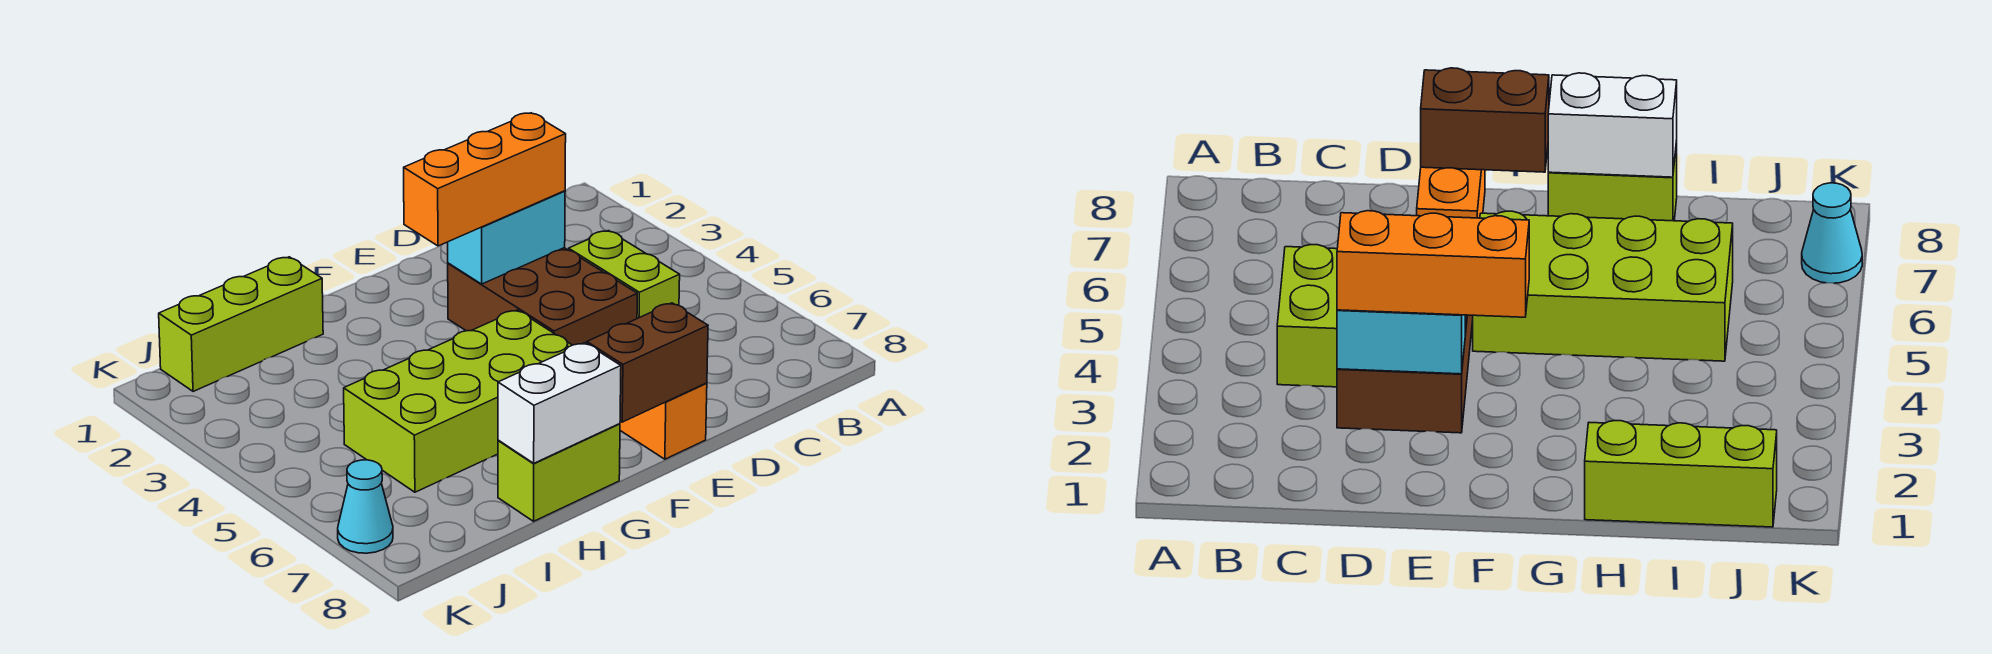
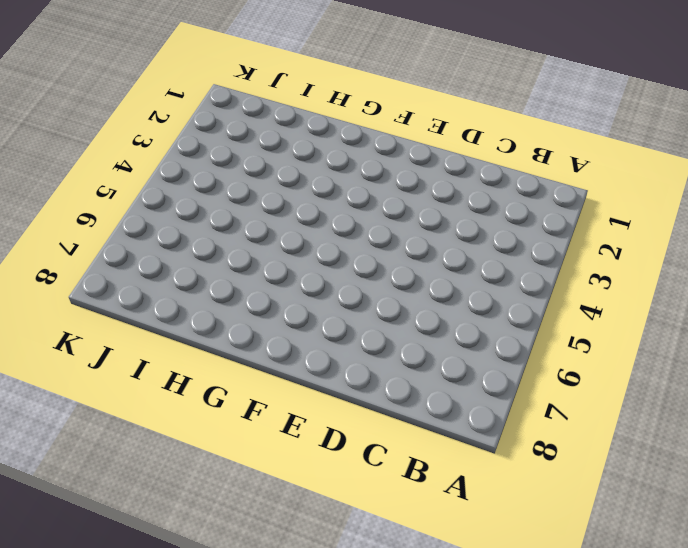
none -> lime 1x2 brick [569,231,680,319]
none -> brown 2x3 brick [448,248,637,345]

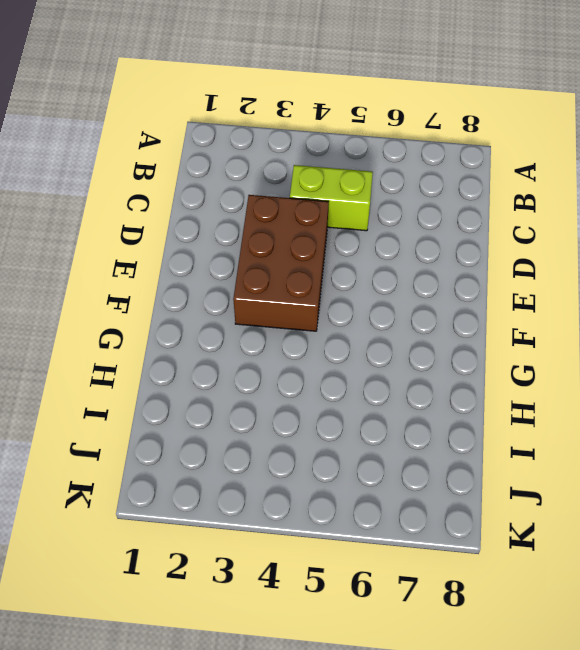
brown 2x3 brick [233,195,329,331] -> brown 2x3 brick turned to [448,248,637,345]
none -> orange 1x2 brick [620,383,707,459]
none -> lime 2x4 brick [344,310,572,492]

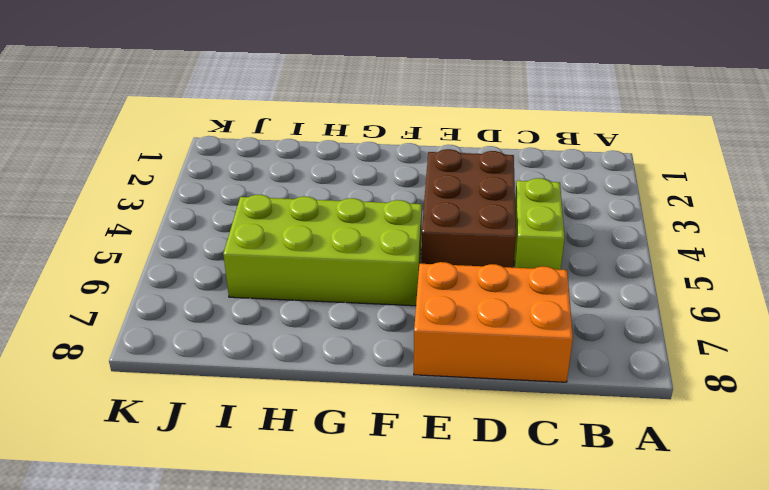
orange 2x3 brick [414,262,573,382] -> orange 1x2 brick [620,383,707,459]
none -> lime 1x2 brick [498,424,620,521]
none -> lime 1x3 brick [159,257,323,392]

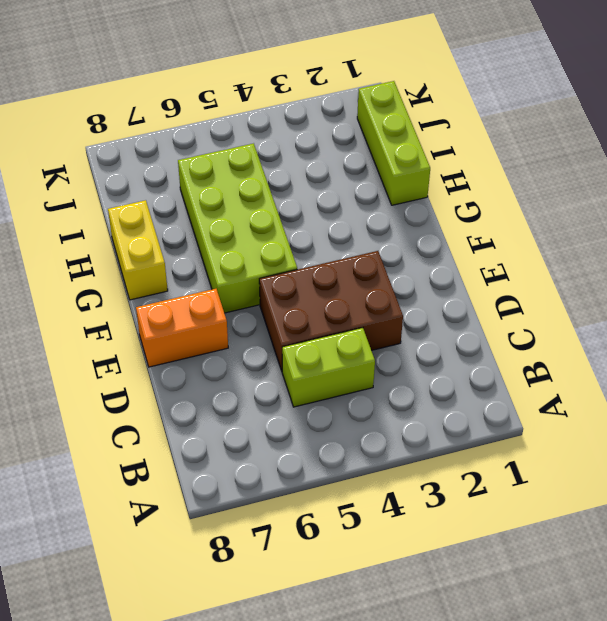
yellow 1x2 brick [108,200,168,300] -> lime 1x2 brick [498,424,620,521]
none -> cyan 1x1 cone [338,460,393,553]
none -> cyan 1x2 brick [448,191,565,284]

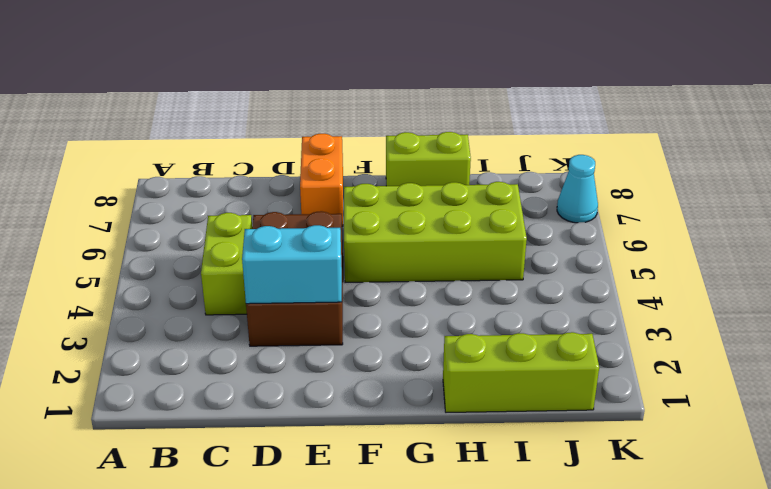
none -> brown 1x2 brick [587,303,708,422]
none -> white 1x2 brick [498,343,621,463]

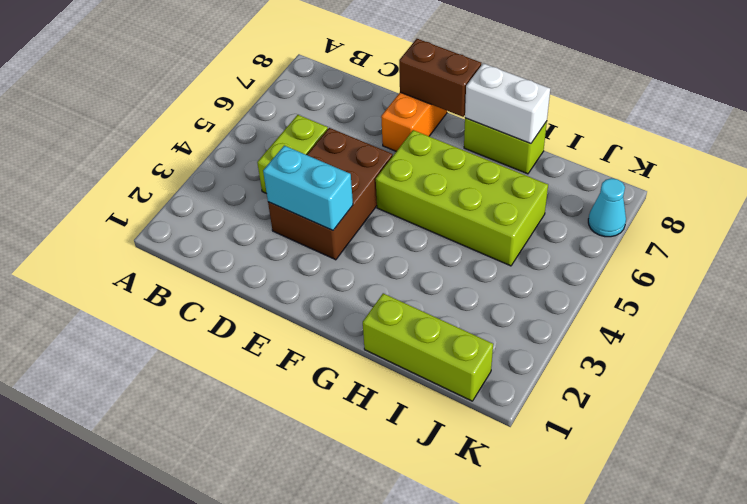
none -> orange 1x3 brick [404,113,566,246]

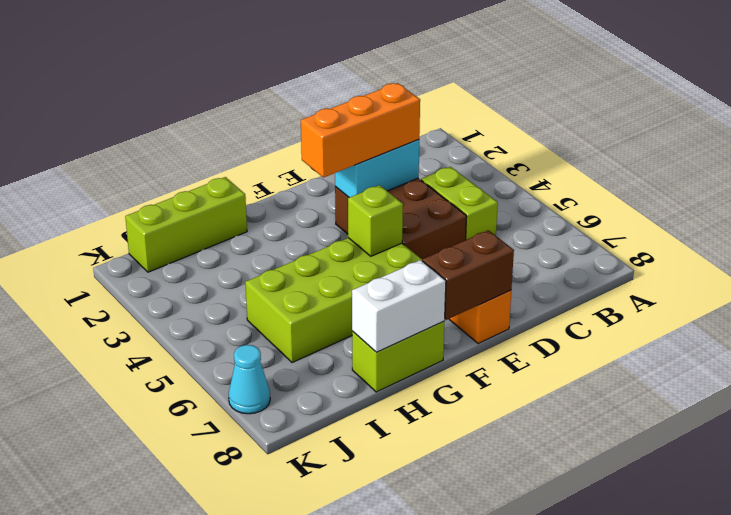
lime 1x1 brick [348,185,403,256] -> none

